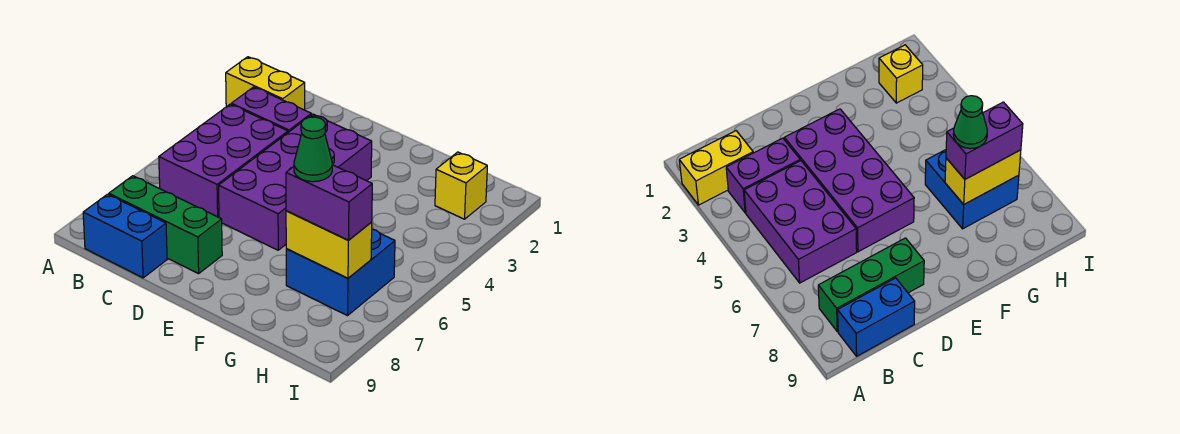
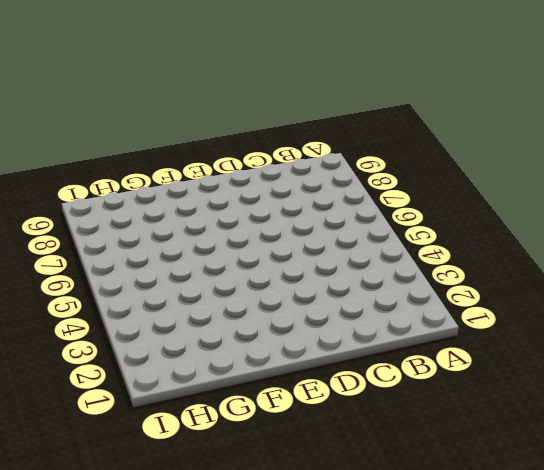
none -> yellow 1x2 brick [226,57,305,110]
none -> purple 1x2 brick [231,87,311,132]

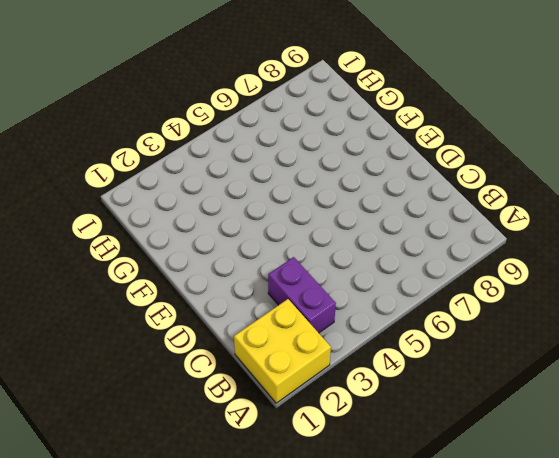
yellow 2x2 brick [234,299,331,403] -> yellow 1x2 brick [226,57,305,110]
none -> purple 2x3 brick [159,104,288,217]
none -> green 1x3 brick [109,176,222,274]

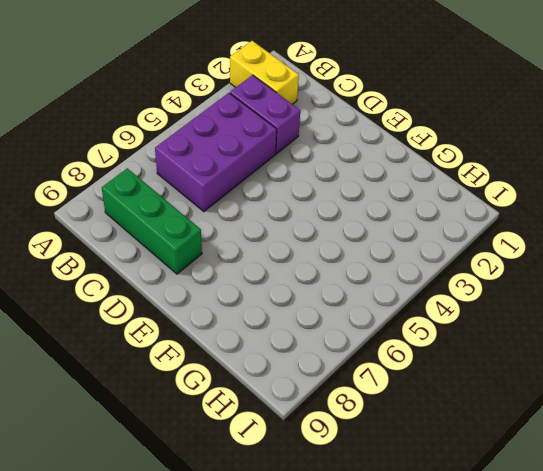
none -> blue 1x2 brick [83,194,167,278]
none -> purple 2x4 brick [219,114,372,250]

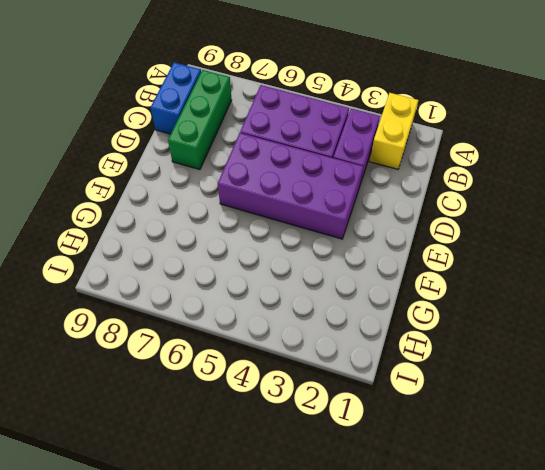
none -> blue 2x2 brick [286,229,395,316]
none -> yellow 1x1 brick [435,152,487,219]

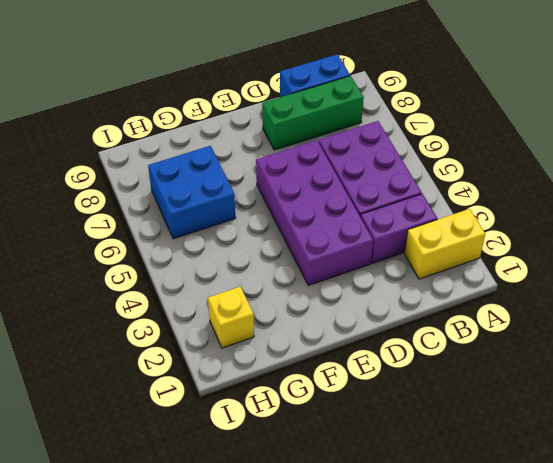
none -> yellow 1x2 brick [286,211,372,278]
none -> purple 1x2 brick [286,165,372,240]

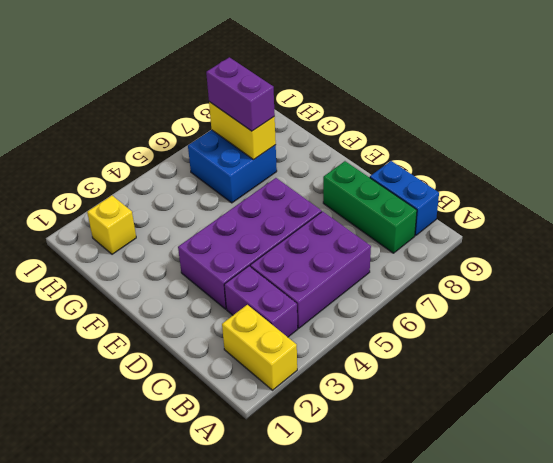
none -> green 1x1 cone [294,117,332,182]

